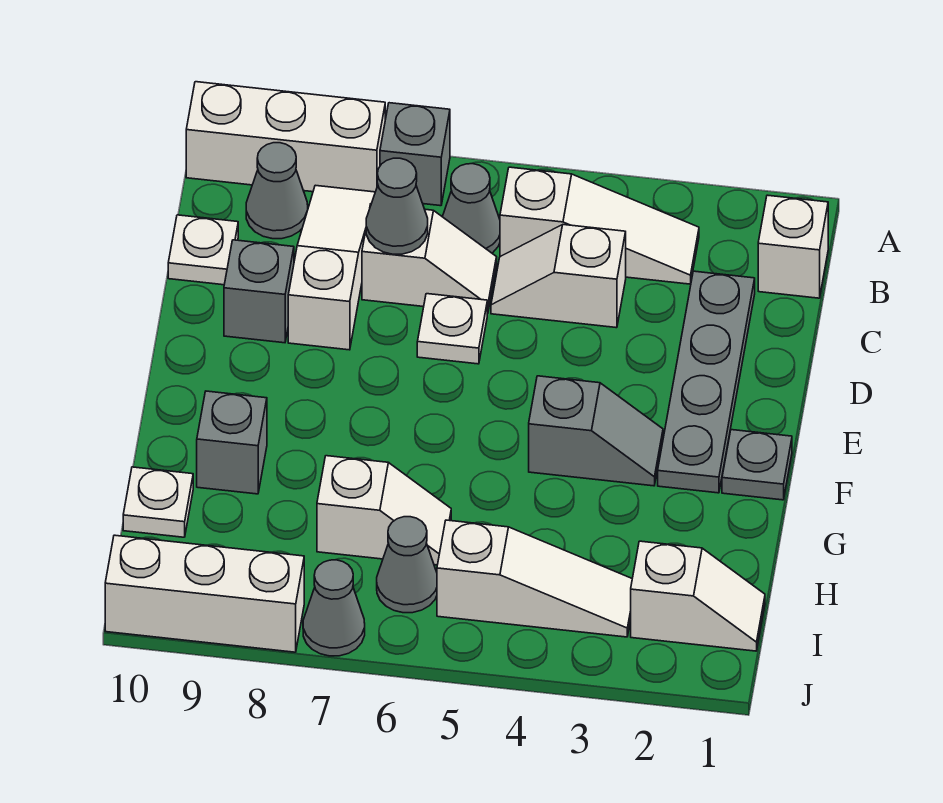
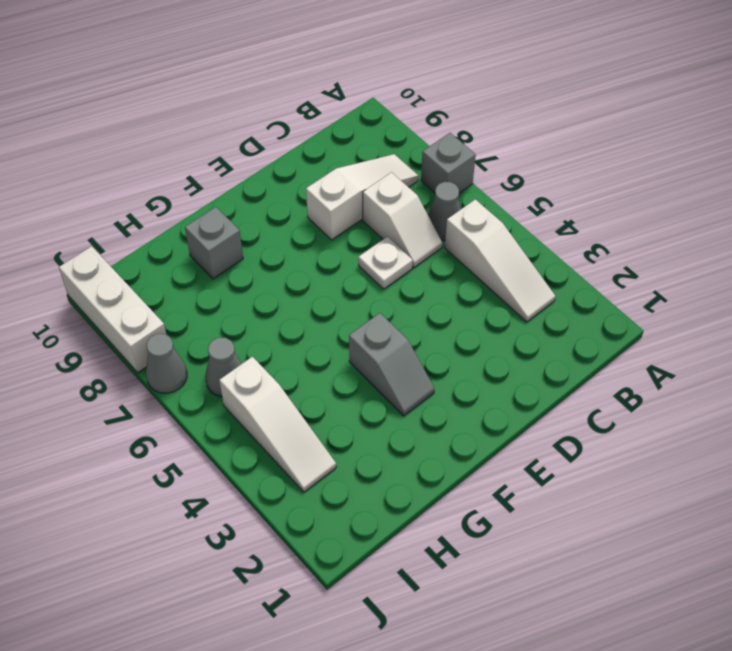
none -> white 1x3 brick [186,82,385,192]
none -> white 1x1 brick [758,195,828,298]
none -> grey 1x1 cone [246,143,308,239]

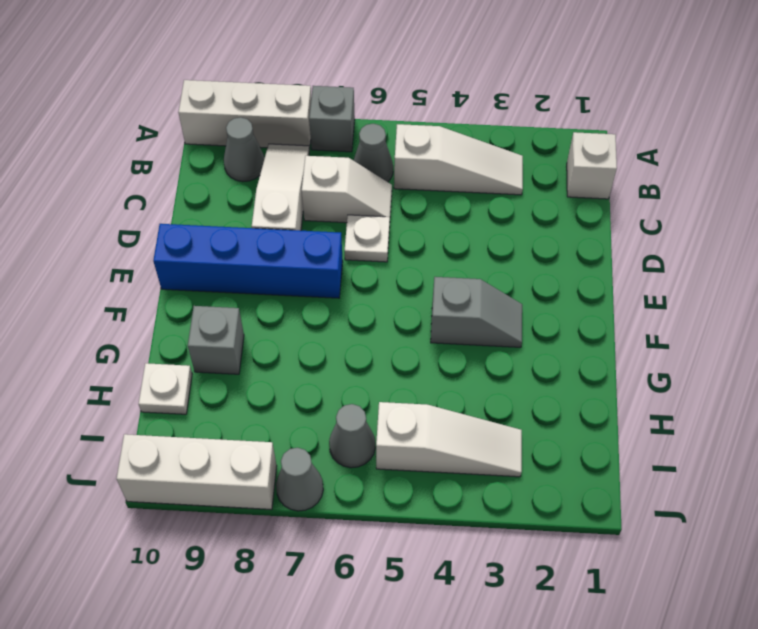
blue 1x4 brick [153,224,343,298] -> none
none -> grey 1x4 plate [658,271,755,493]
none -> white 1x2 slope [491,225,626,328]
none -> white 1x1 plate [168,215,238,285]

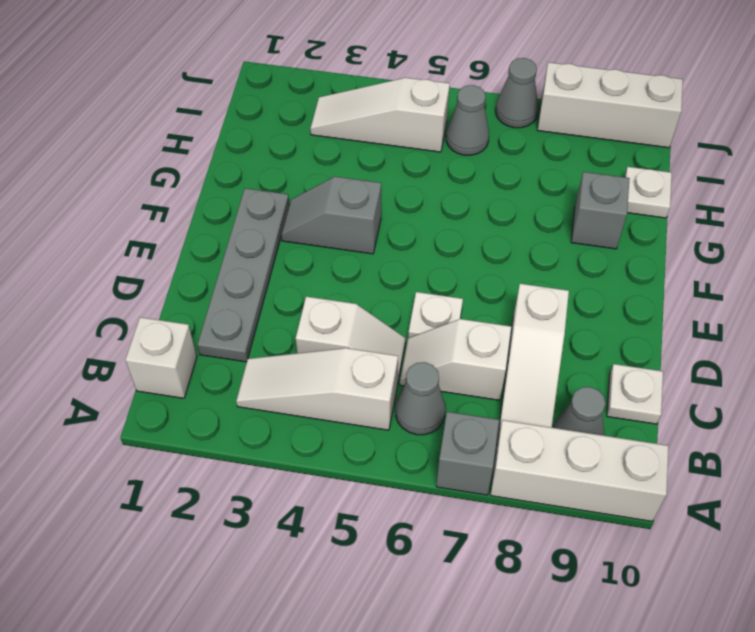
none -> grey 1x1 brick [224,240,294,343]
none -> grey 1x1 plate [722,430,792,500]
none -> white 1x2 slope [317,456,451,565]

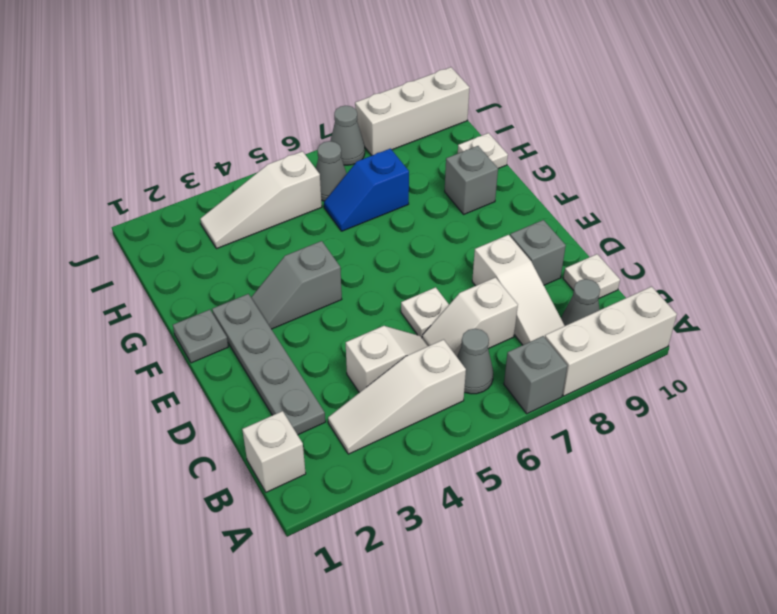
blue 1x2 slope [324,149,409,231] -> white 1x2 slope [317,456,451,565]
none -> white 1x2 slope [631,541,765,651]
none -> grey 1x1 cone [366,158,428,254]

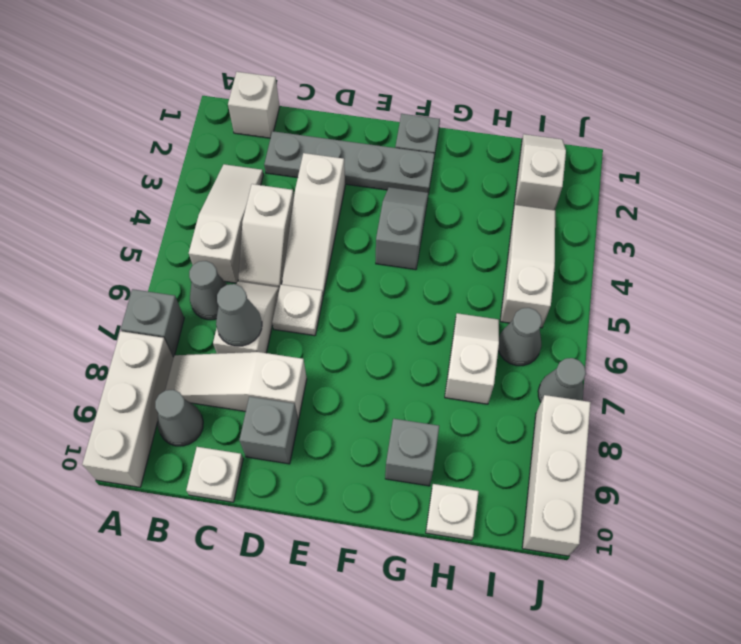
white 1x3 slope [282,153,345,295] -> none

